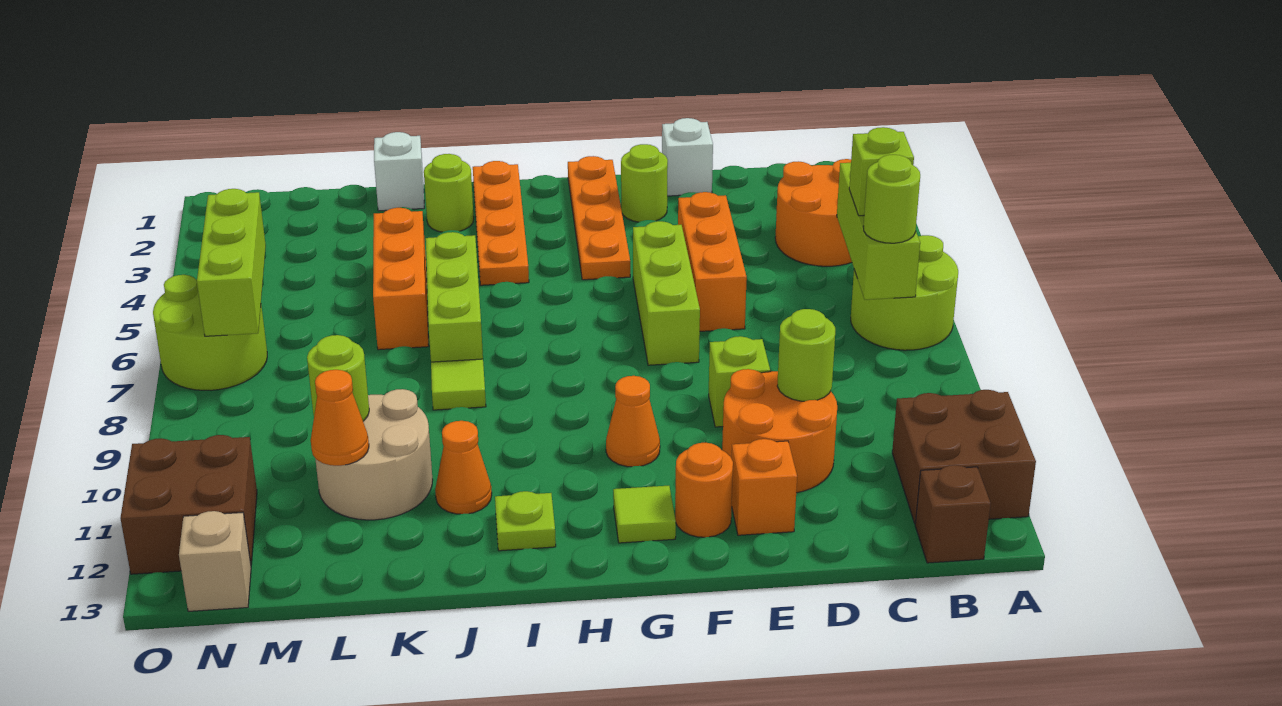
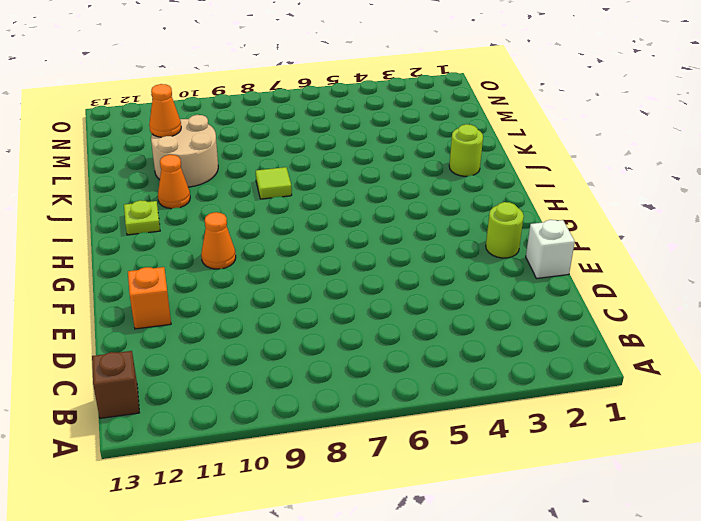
none -> lime 2x2 round brick [851,235,958,350]
none -> brown 2x2 brick [892,390,1036,523]
none -> orange 2x2 round brick [775,159,852,266]
none -> orange 2x2 round brick [722,369,837,493]

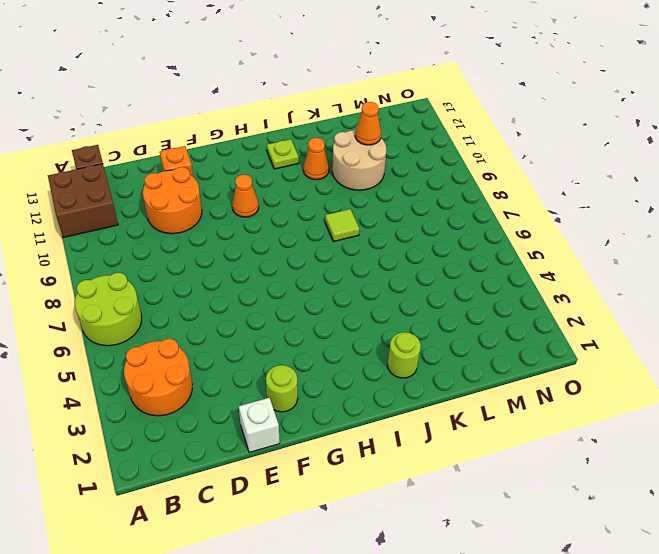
none -> orange 1x3 brick [678,192,747,331]
none -> lime 1x1 brick [709,336,770,427]
none -> lime 1x3 brick [633,221,700,365]
none -> orange 1x1 round brick [675,443,733,537]

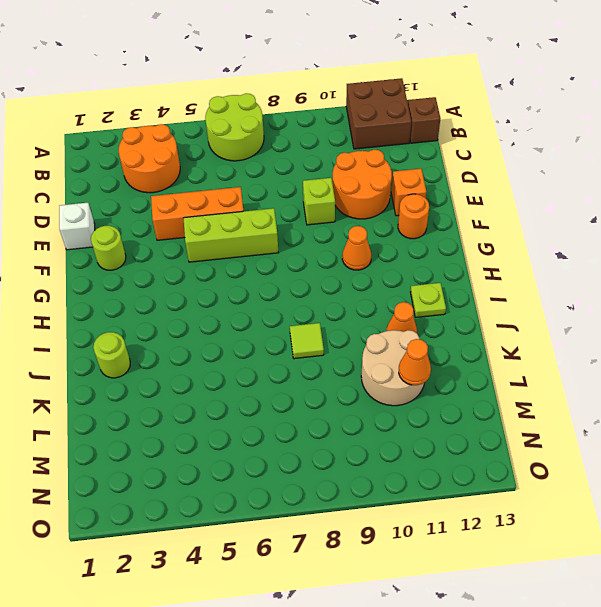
none -> orange 1x4 plate [568,156,630,280]
none -> lime 1x1 tile [613,486,676,543]
none -> orange 1x4 plate [473,161,529,285]
none -> lime 1x3 brick [426,232,483,362]

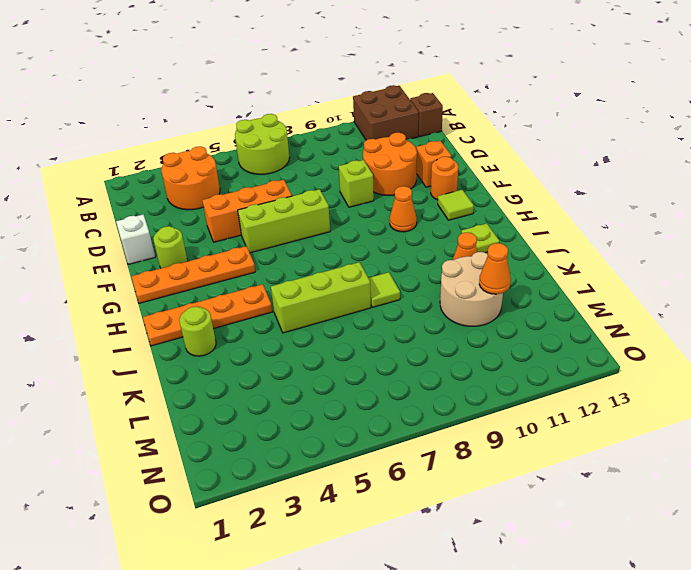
none -> white 1x1 brick [374,132,424,211]
none -> orange 1x3 brick [373,208,429,350]
none -> lime 2x2 round brick [153,275,267,390]
none -> brown 2x2 brick [120,435,257,574]

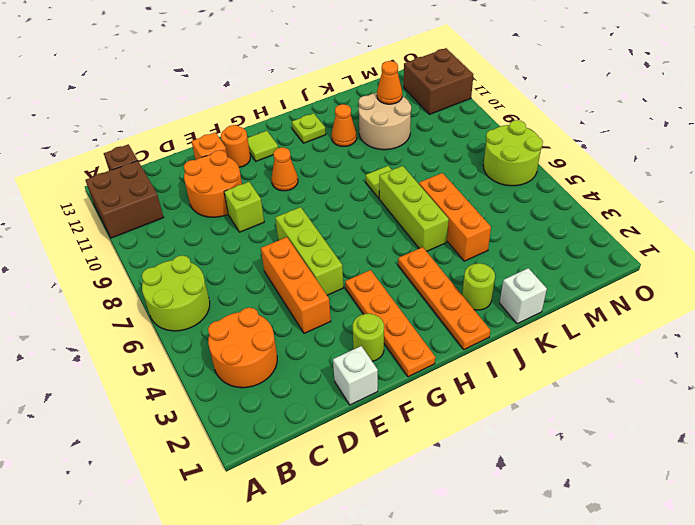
none -> tan 1x1 brick [179,511,251,611]
none -> lime 1x3 brick [837,163,920,300]
none -> lime 1x1 round brick [777,309,835,401]
none -> lime 1x1 round brick [307,335,369,421]

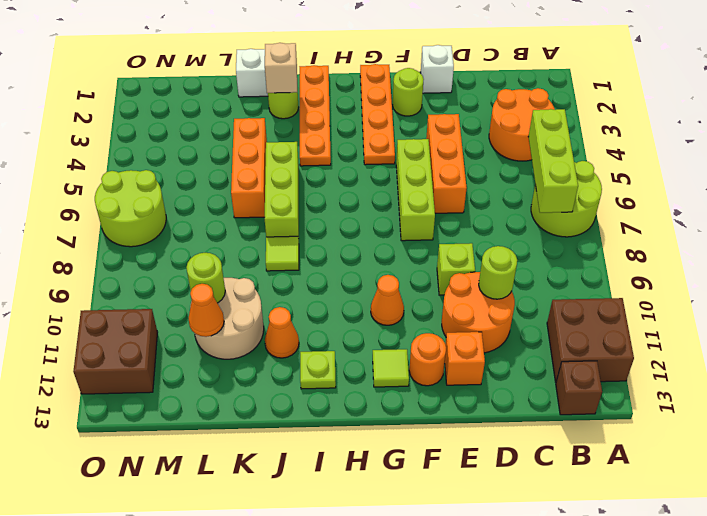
tan 1x1 brick [265,43,297,93] -> tan 1x1 brick moved to [179,511,251,611]
none -> lime 1x3 brick [197,189,266,336]
none -> lime 1x1 brick [849,127,914,216]
none -> lime 1x1 round brick [863,155,920,243]

